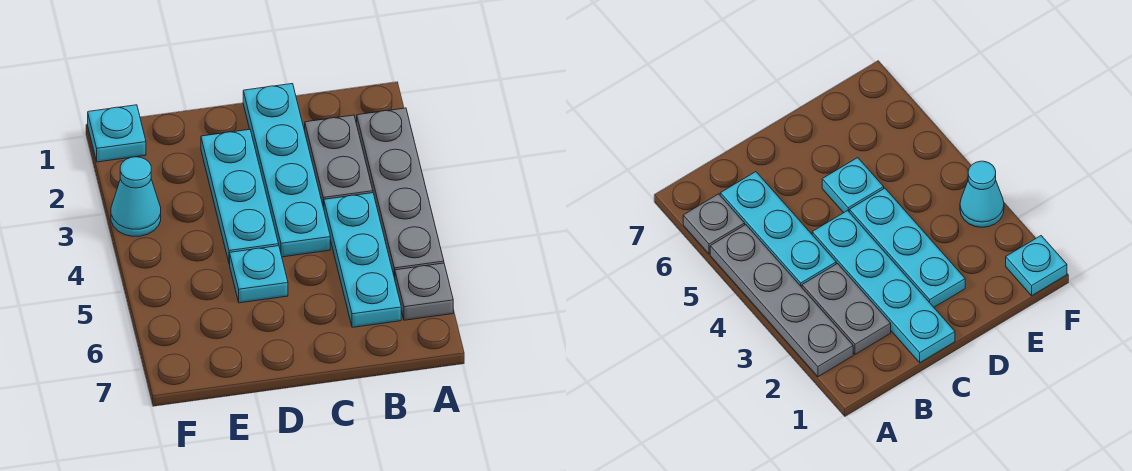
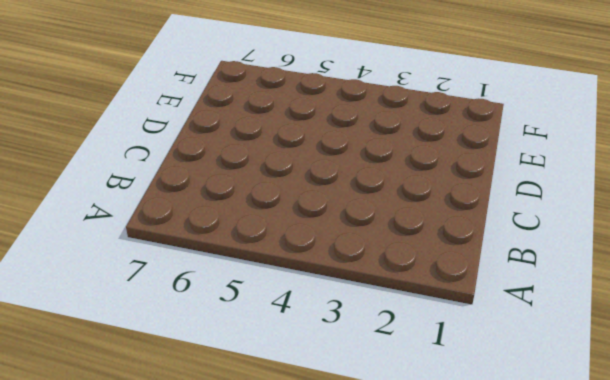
none -> grey 1x4 plate [357,108,444,279]
none -> grey 1x1 plate [395,263,453,320]

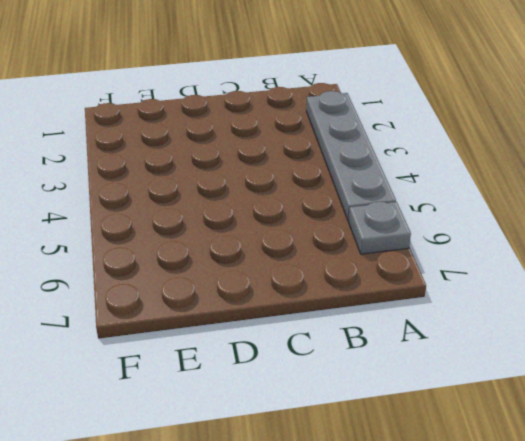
none -> grey 1x2 plate [305,115,373,208]
none -> cyan 1x3 plate [324,193,401,327]

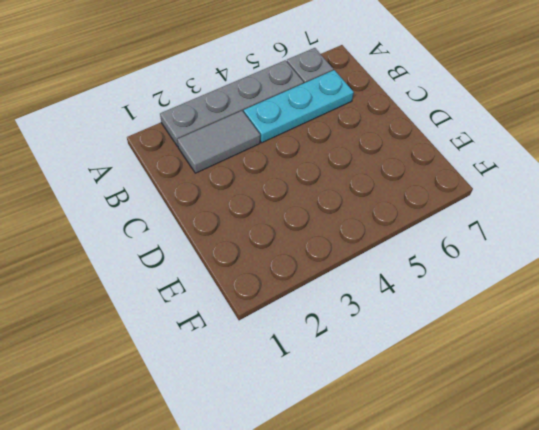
grey 1x2 tile [177,111,260,173] -> grey 1x2 plate [305,115,373,208]
none -> cyan 1x4 plate [243,84,330,257]
none -> cyan 1x3 plate [201,129,279,264]

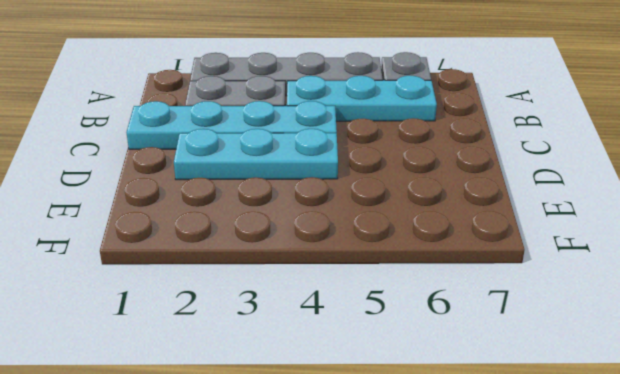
none -> cyan 1x1 plate [230,246,288,303]
none -> cyan 1x1 plate [88,105,146,162]

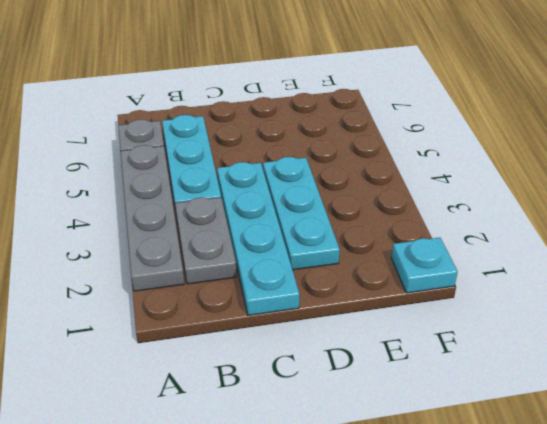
none -> cyan 1x1 plate [230,246,288,303]
none -> cyan 1x1 cone [111,157,161,236]

